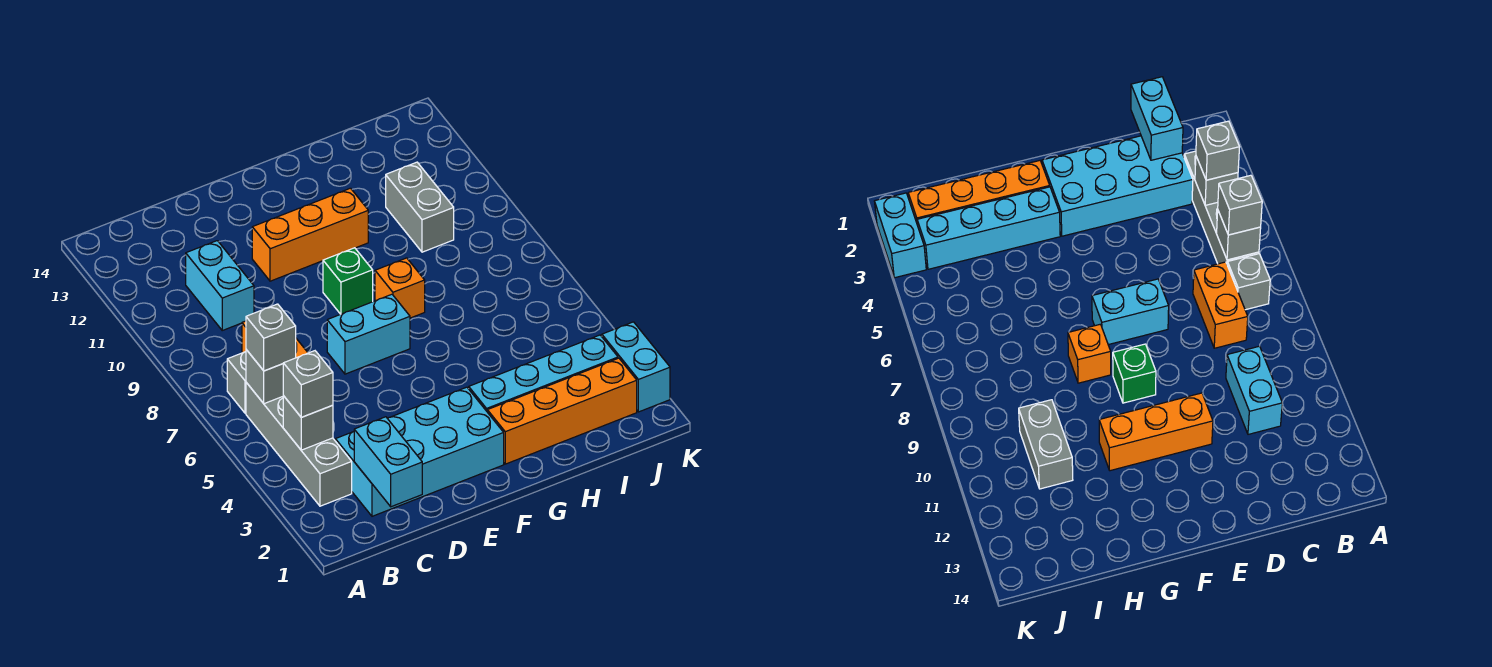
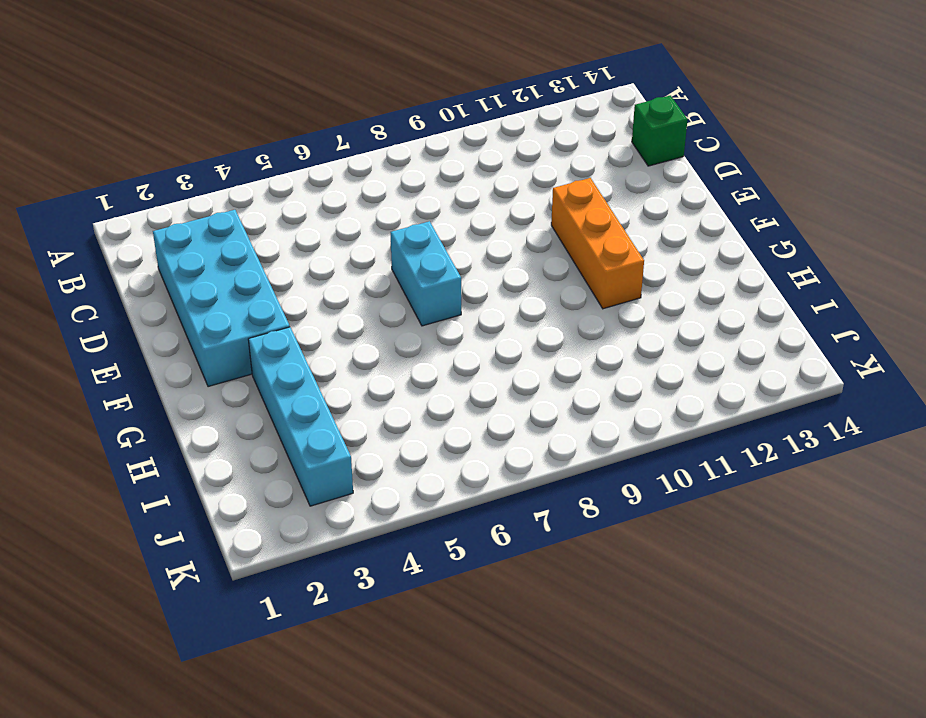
green 1x1 brick [632,95,688,166] -> green 1x1 brick moved to [323,248,373,314]
none -> grey 1x4 brick [246,382,352,506]
none -> grey 1x1 brick [227,352,246,413]
none -> orange 1x2 brick [1193,262,1248,348]

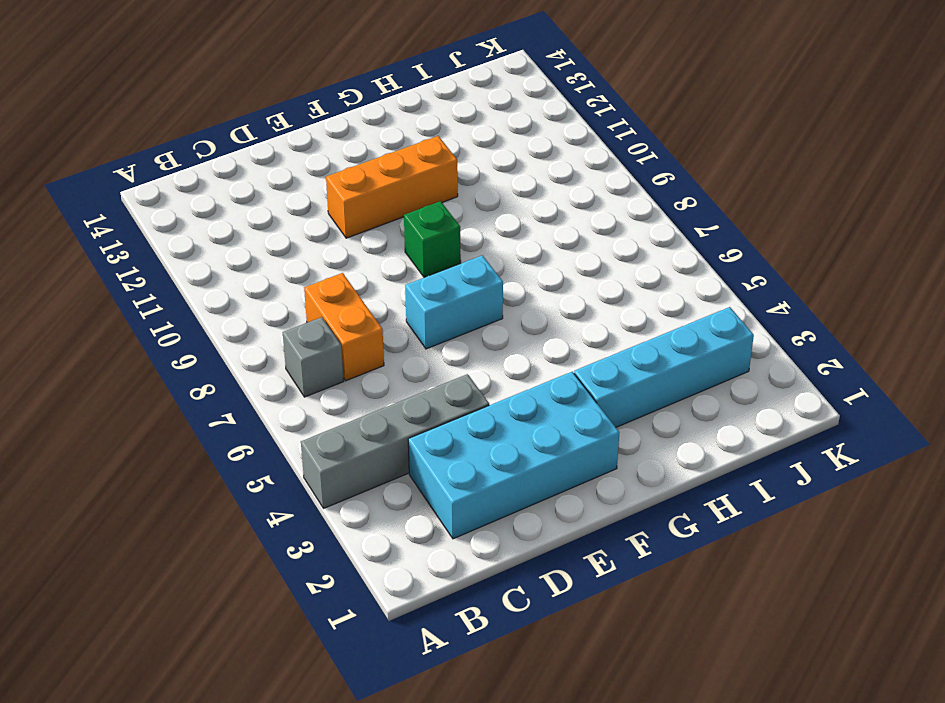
grey 1x4 brick [301,374,489,508] -> grey 1x4 brick turned to [246,382,352,506]
none -> cyan 1x2 brick [186,241,254,330]
none -> orange 1x4 brick [487,358,637,464]
none -> orange 1x1 brick [375,258,425,318]

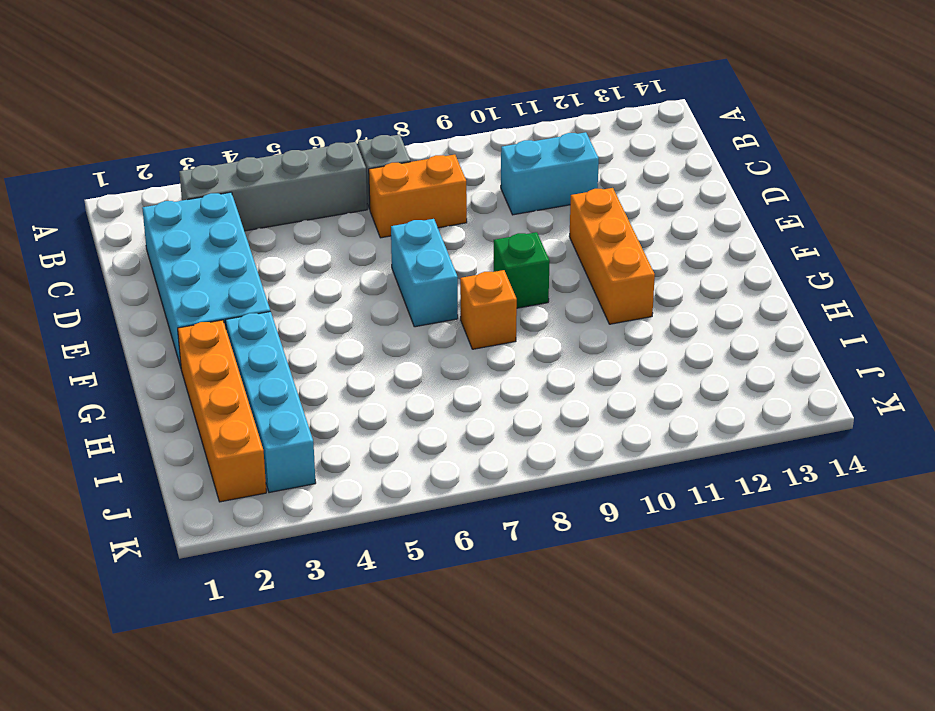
none -> grey 1x2 brick [386,162,454,252]
none -> cyan 1x2 brick [602,322,670,412]
none -> grey 1x1 brick [283,396,333,450]

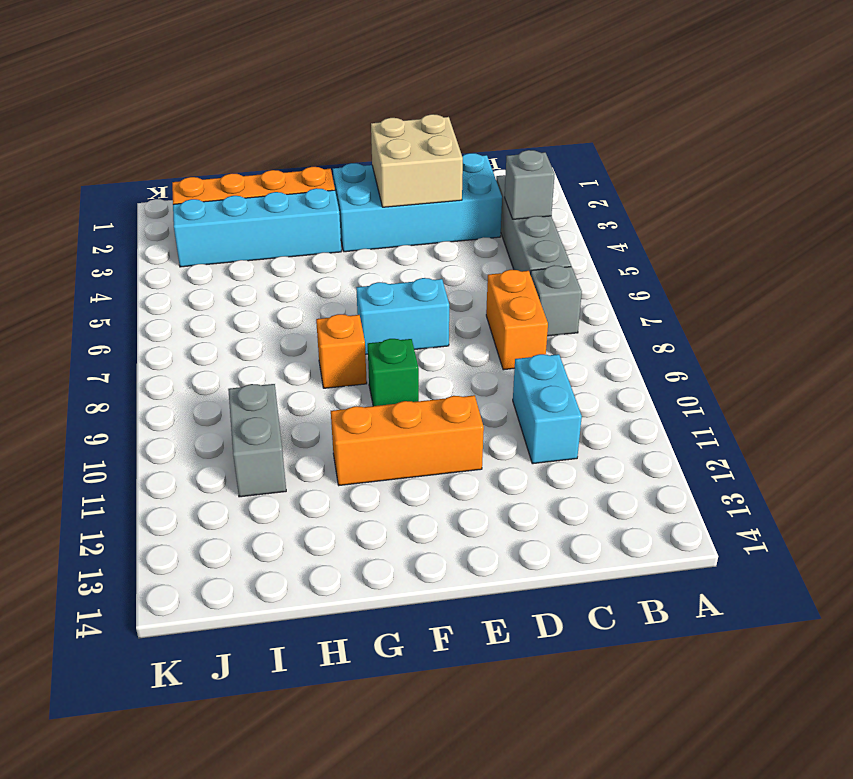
tan 2x2 brick [371,114,463,207] -> none
none -> cyan 1x2 brick [602,322,670,412]
none -> grey 1x1 brick [246,350,284,404]
none -> cyan 1x2 brick [354,417,422,507]

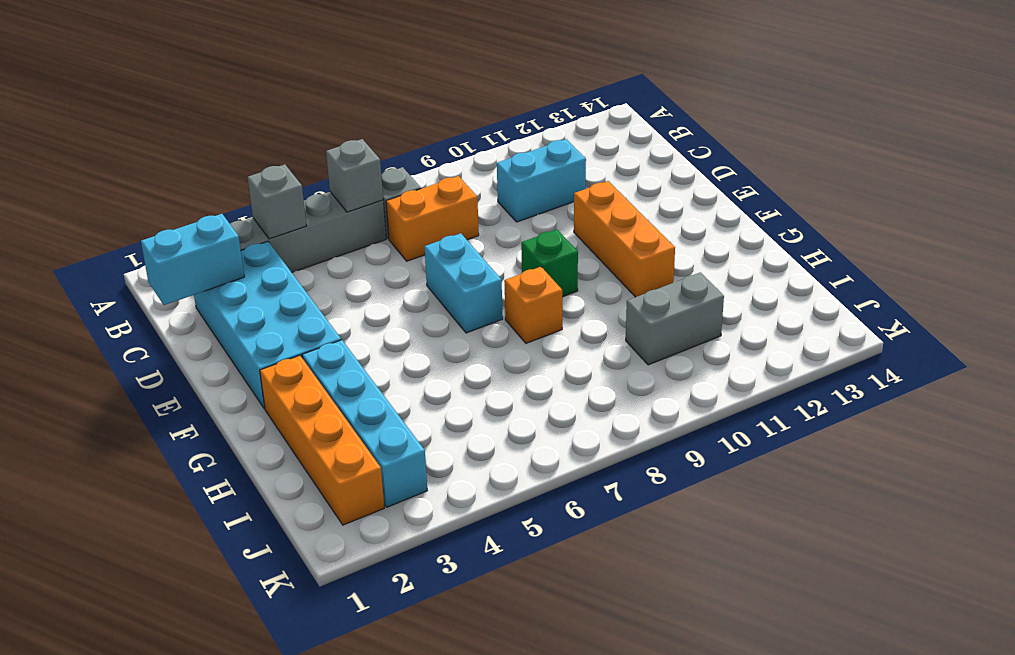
none -> cyan 1x2 brick [602,322,670,412]
none -> grey 1x1 brick [283,351,333,417]
none -> grey 1x1 brick [246,304,296,371]

